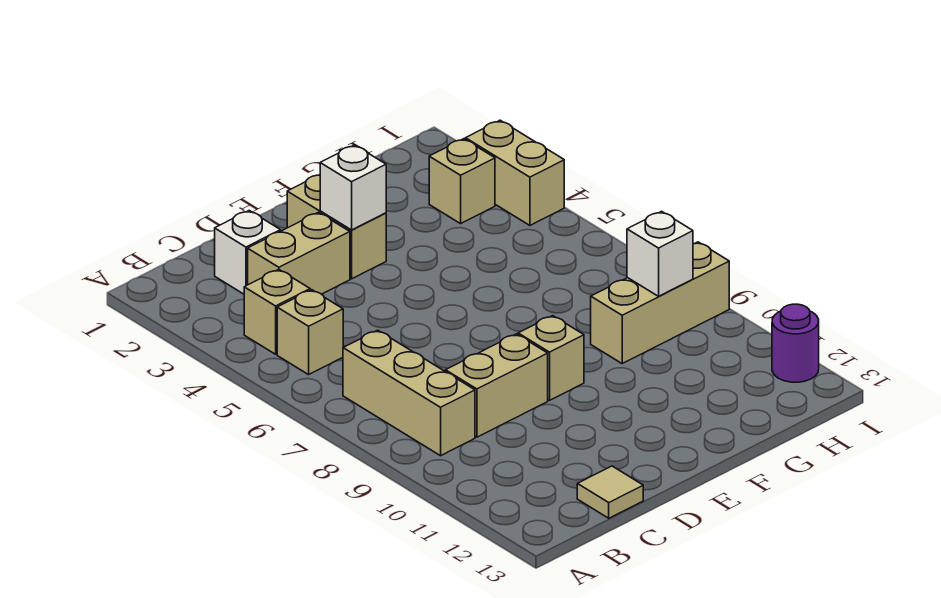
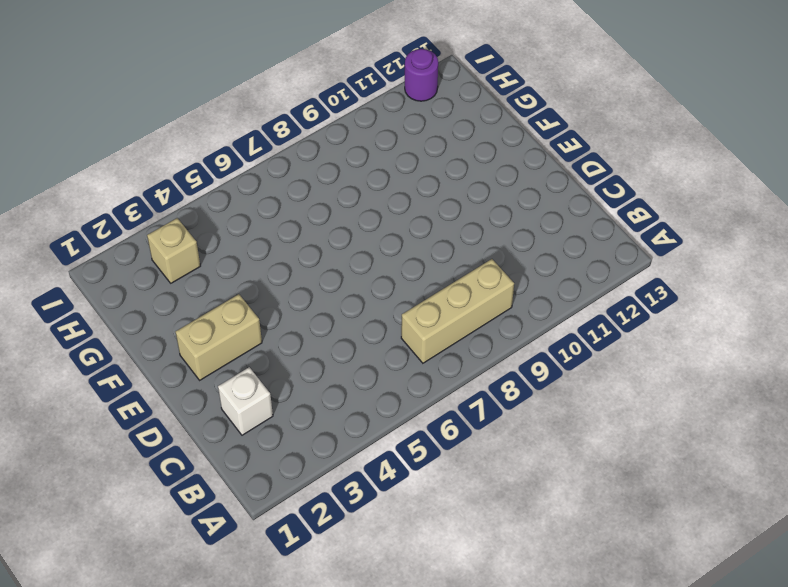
none -> tan 1x1 brick [244,269,310,354]
none -> tan 1x1 brick [277,290,343,375]
none -> tan 1x2 brick [248,212,350,294]

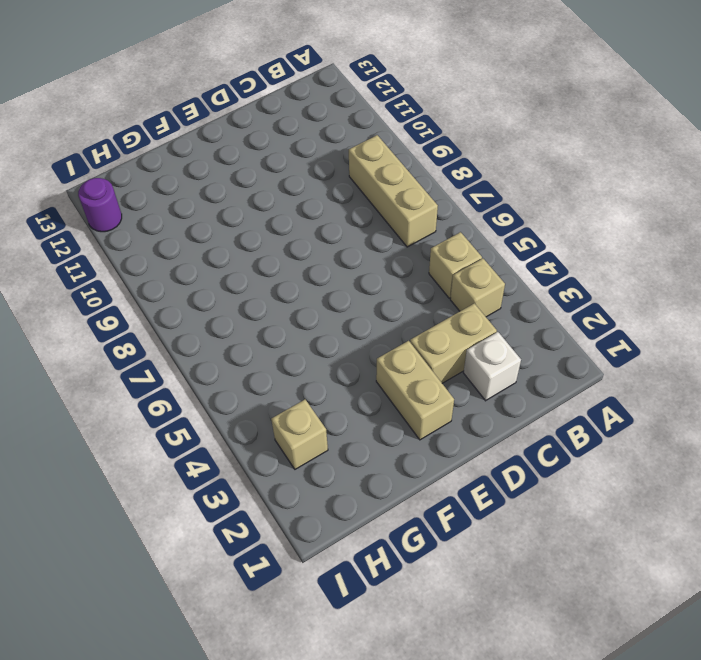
none -> tan 1x2 brick [445,334,548,437]
none -> tan 1x1 tile [577,466,643,518]
none -> tan 1x1 brick [518,316,584,400]

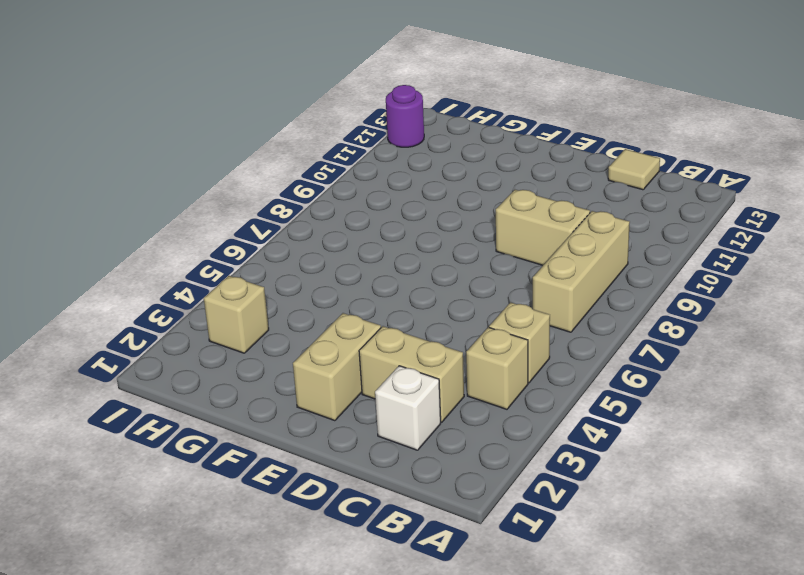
none -> tan 1x1 brick [518,316,584,400]
none -> tan 1x3 brick [591,242,729,363]
none -> tan 1x2 brick [465,120,564,225]

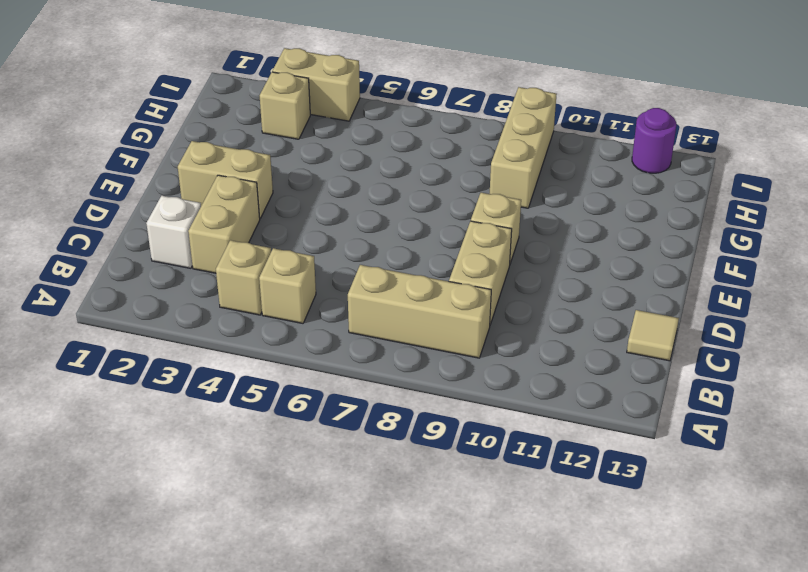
none -> white 1x1 brick [320,145,386,230]
none -> white 1x1 brick [627,211,693,296]

